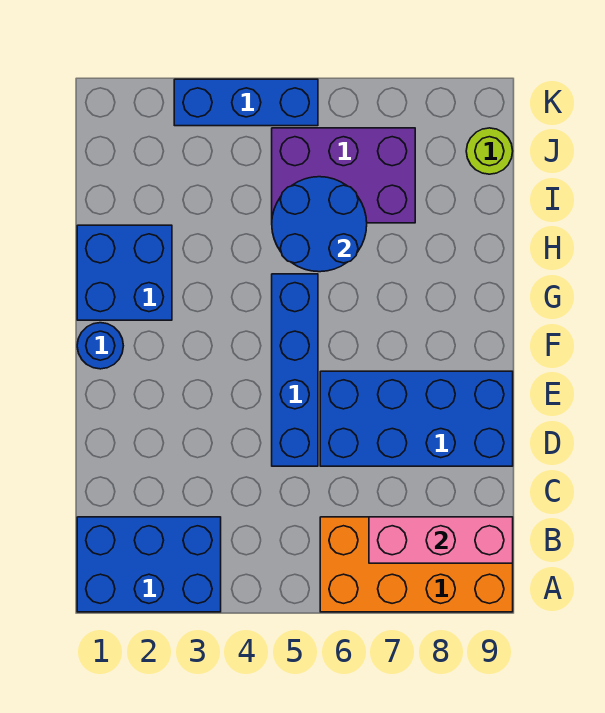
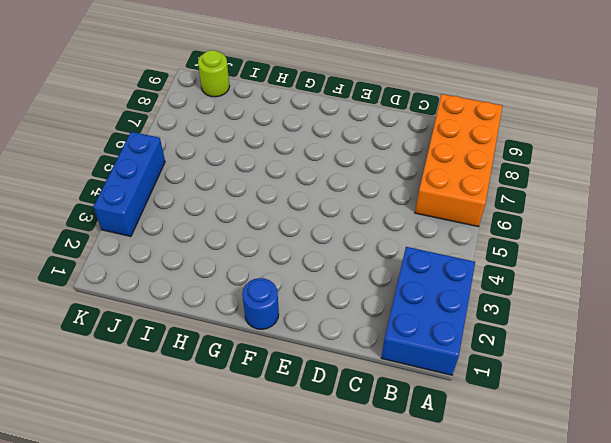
none -> blue 1x4 brick [272,274,318,466]
none -> blue 2x4 brick [320,371,513,466]

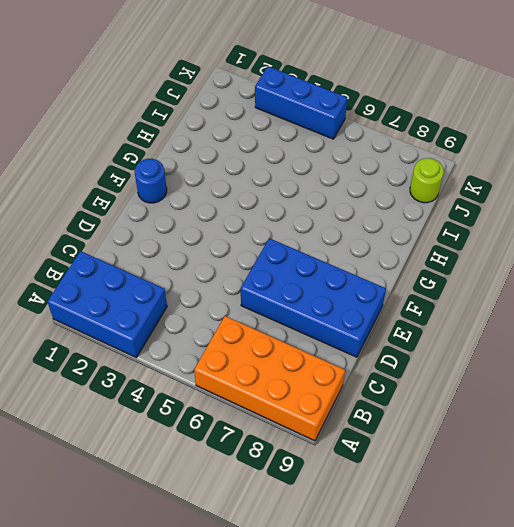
none -> blue 1x4 brick [272,274,318,466]
none -> blue 2x2 brick [77,225,172,320]

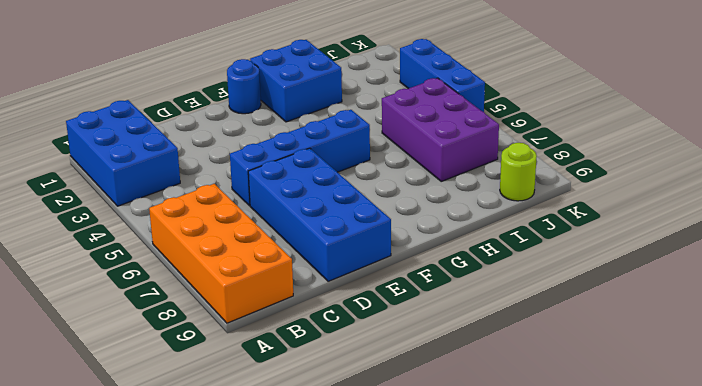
none -> pink 1x3 brick [369,517,513,563]
none -> blue 2x2 round brick [272,177,367,272]

